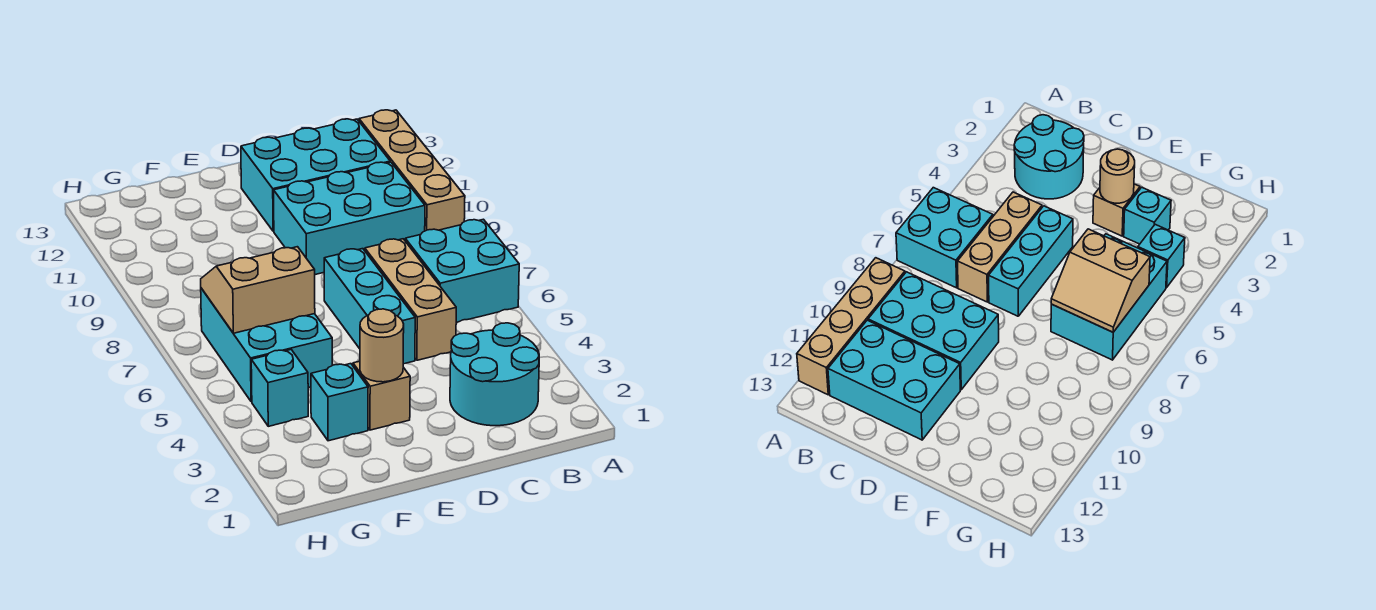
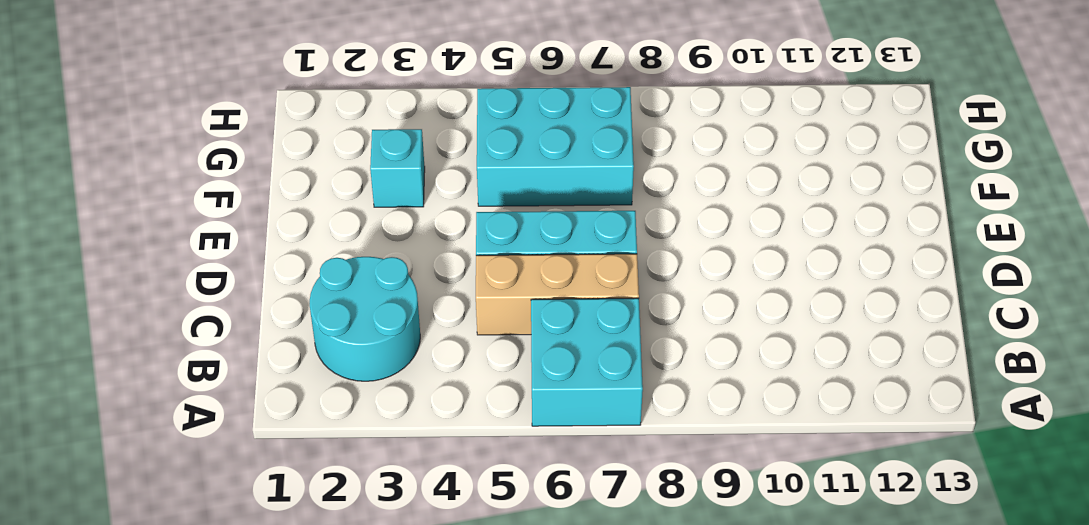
none -> tan 1x4 brick [359,110,465,231]
none -> cyan 2x3 brick [274,162,425,275]
none -> cyan 2x3 brick [241,119,390,231]

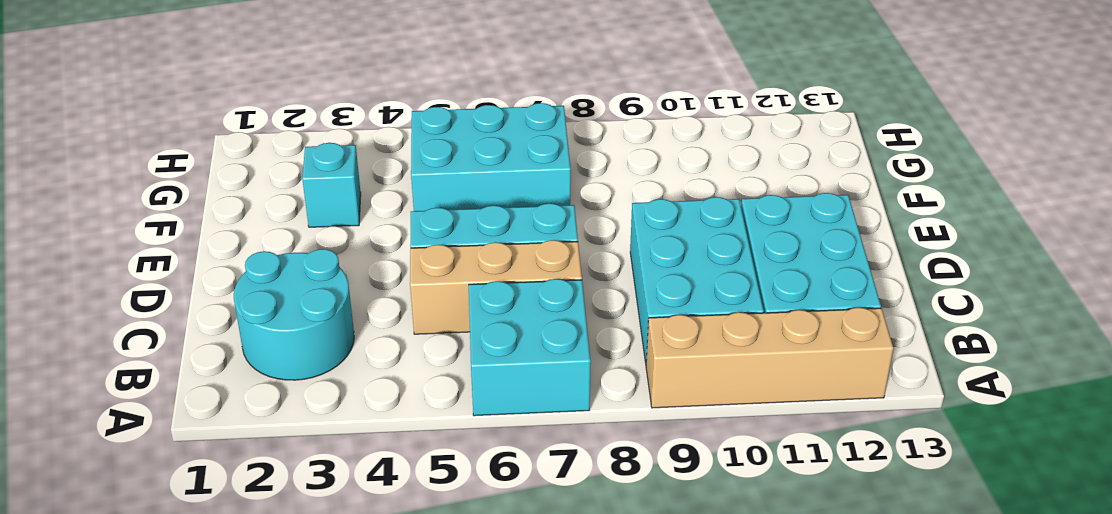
none -> tan 1x1 brick [353,361,410,430]
none -> cyan 1x1 brick [251,350,308,426]
none -> tan 1x1 round brick [360,309,404,382]

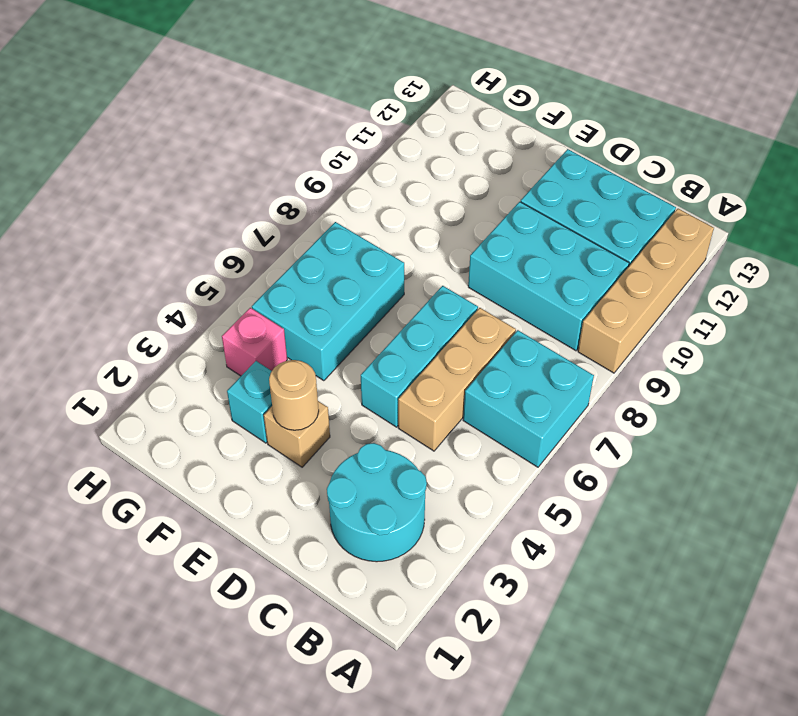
pink 1x1 brick [222,308,287,376] -> cyan 1x1 brick [251,350,308,426]
none -> tan 2x2 slope [201,247,315,333]

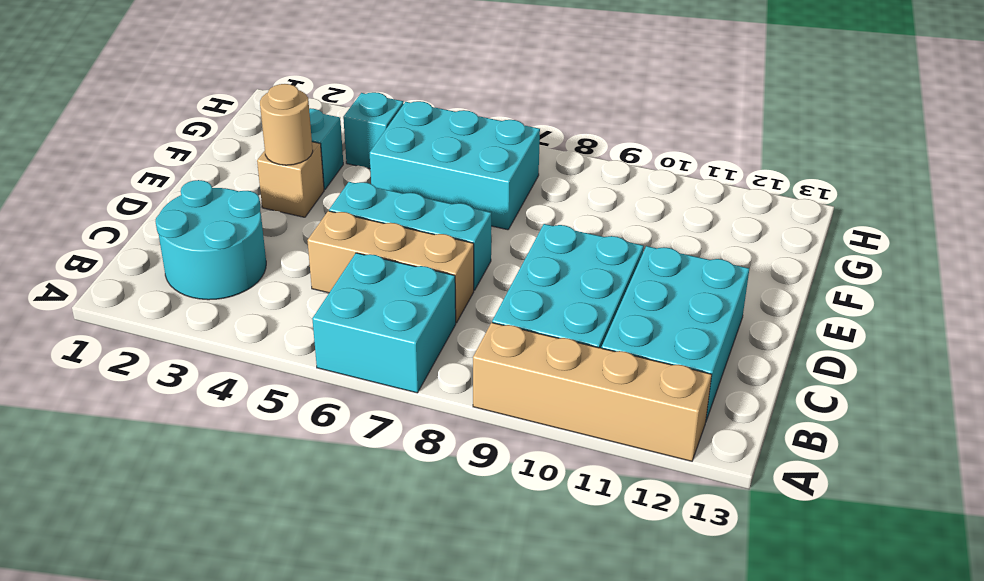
none -> tan 2x2 slope [201,247,315,333]

